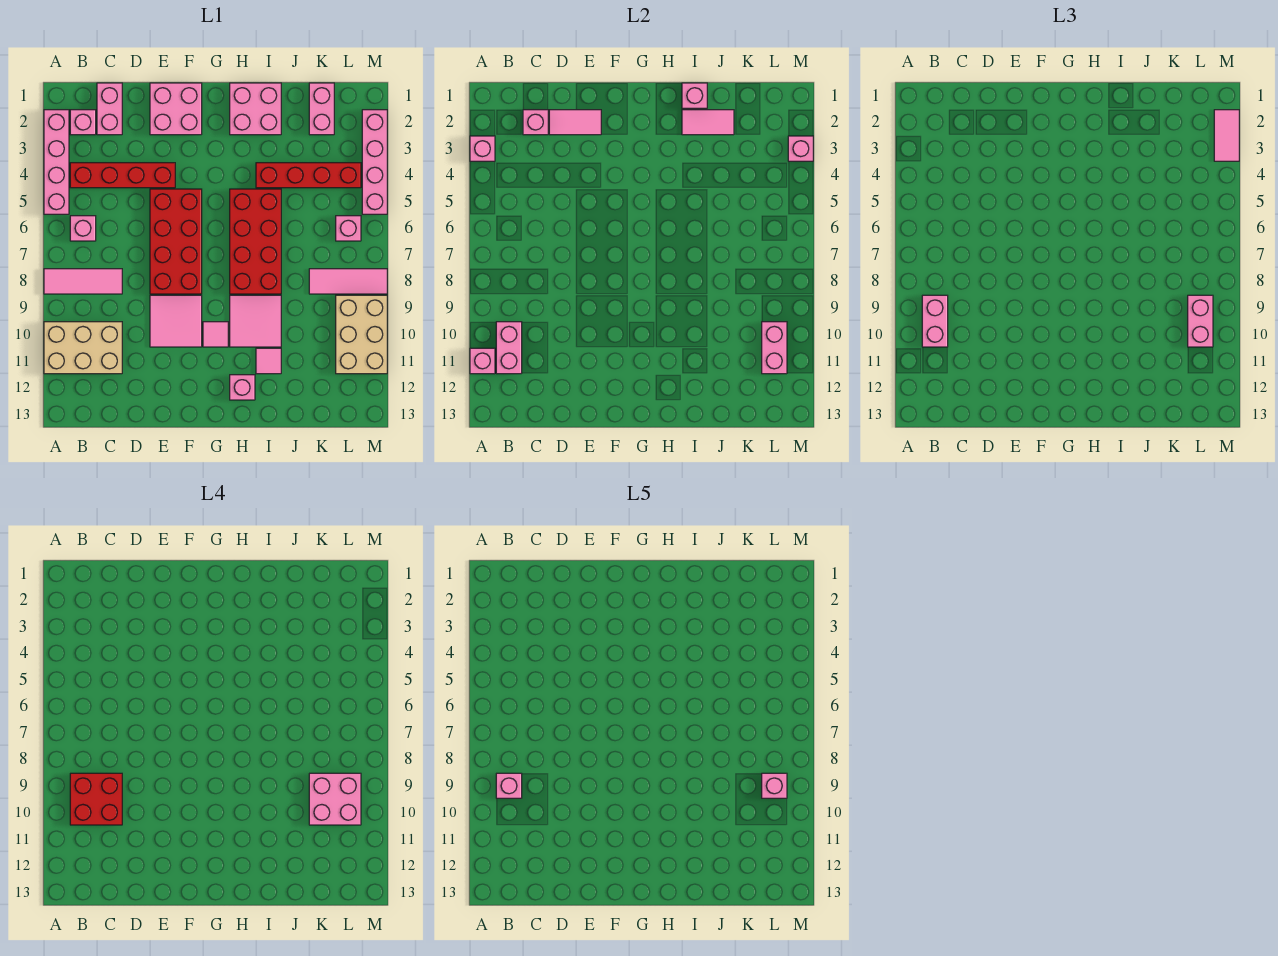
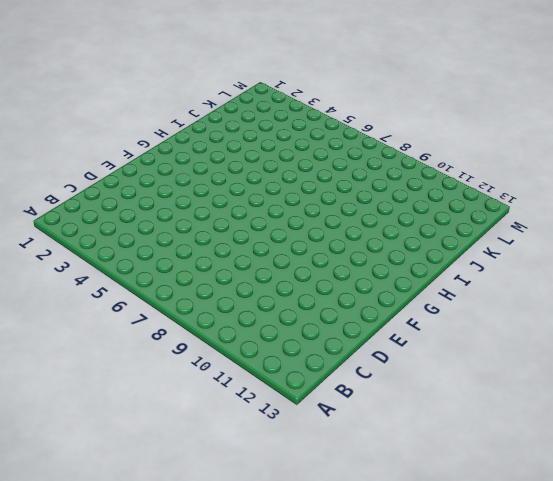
none -> pink 1x4 brick [44,110,69,214]
none -> pink 1x3 tile [44,269,122,294]
none -> tan 2x3 brick [44,322,122,374]
none -> pink 1x1 brick [70,110,96,135]

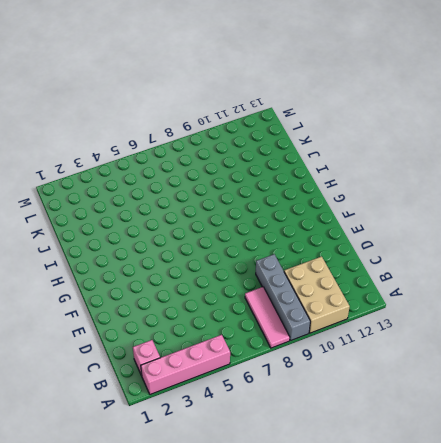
grey 1x4 brick [256,254,310,341] -> none
none -> red 1x4 brick [70,163,175,188]
none -> pink 1x1 brick [70,216,96,241]
none -> pink 1x2 brick [97,83,122,135]
none -> pink 2x2 brick [150,83,202,135]

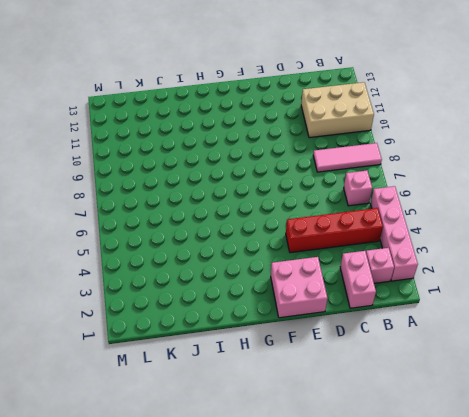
none -> red 2x4 brick [150,189,202,294]
none -> pink 2x2 tile [150,295,202,347]
none -> pink 1x1 tile [203,322,228,347]
none -> pink 2x2 brick [230,83,281,135]

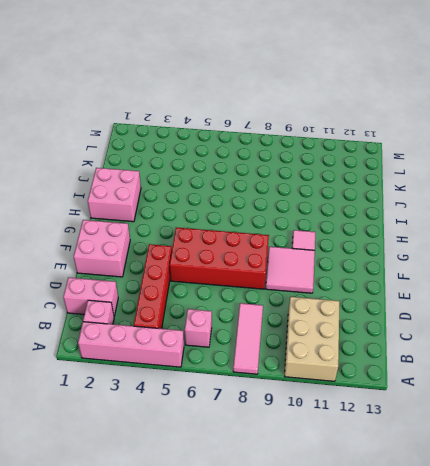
none -> red 2x4 brick [230,189,281,294]
none -> pink 2x2 tile [230,295,281,347]
none -> pink 1x1 brick [230,375,255,400]
none -> red 1x4 brick [256,163,361,188]

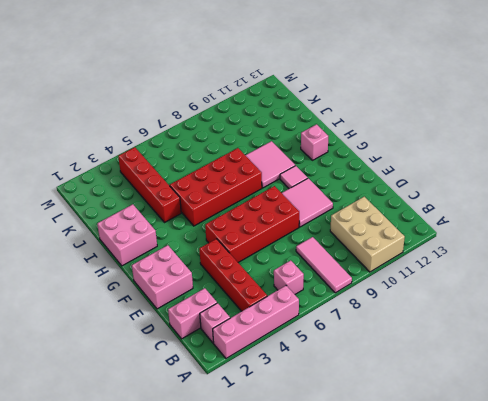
none -> pink 1x1 tile [256,348,281,374]
none -> pink 1x2 brick [309,83,334,135]
none -> pink 1x3 tile [309,269,387,294]
none -> pink 1x1 brick [336,216,361,241]

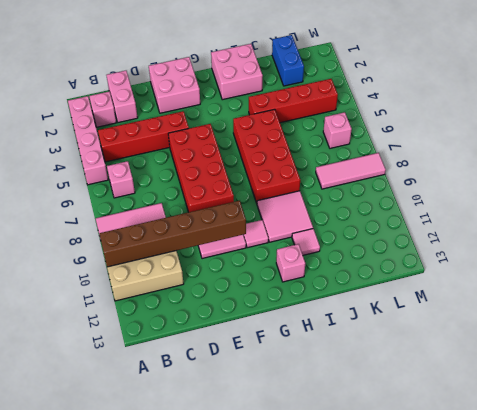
brown 1x6 brick [99,200,246,267] -> pink 1x2 brick [496,322,522,374]
blue 1x2 brick [272,35,304,86] -> pink 1x2 brick [309,83,334,135]
none -> tan 2x3 brick [336,295,387,374]
none -> pink 1x4 brick [362,110,387,214]
none -> pink 1x1 brick [470,136,495,161]
none -> pink 1x1 brick [470,348,495,374]

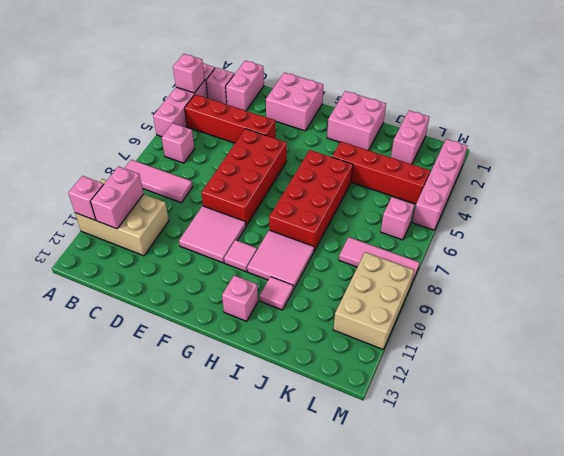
none -> pink 1x1 brick [523,110,548,135]
none -> pink 1x2 tile [549,110,601,135]
none -> pink 1x1 brick [682,83,707,108]
none -> pink 1x2 tile [682,110,734,135]

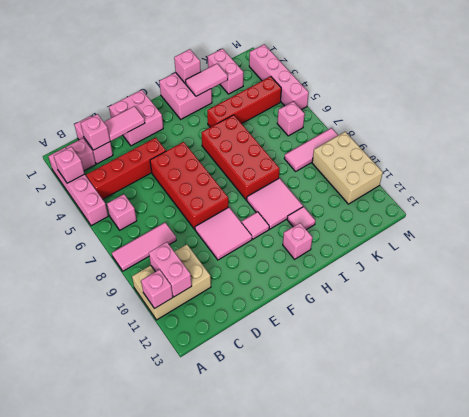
none -> pink 1x2 brick [762,322,787,374]
none -> pink 1x1 brick [788,136,813,161]
none -> pink 1x2 brick [922,295,948,347]
none -> pink 1x2 brick [1188,295,1213,347]

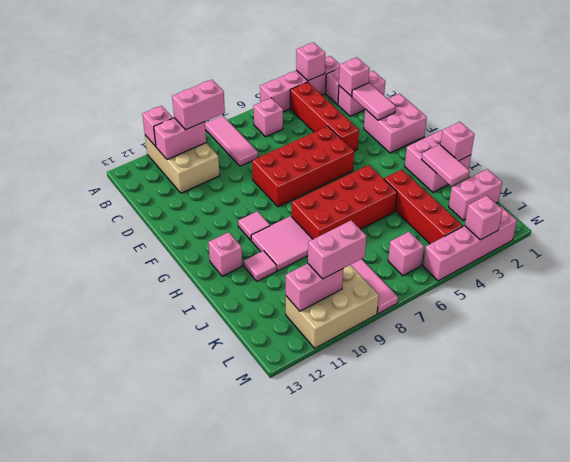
none -> pink 2x2 tile [150,295,202,347]
none -> pink 1x2 tile [1214,110,1239,161]
none -> red 2x2 brick [70,773,122,825]
none -> pink 2x2 brick [309,773,361,825]

